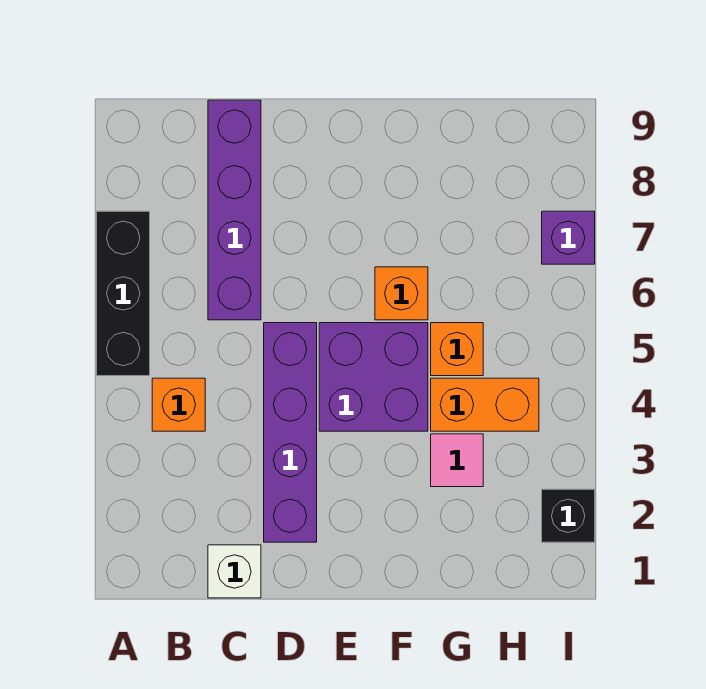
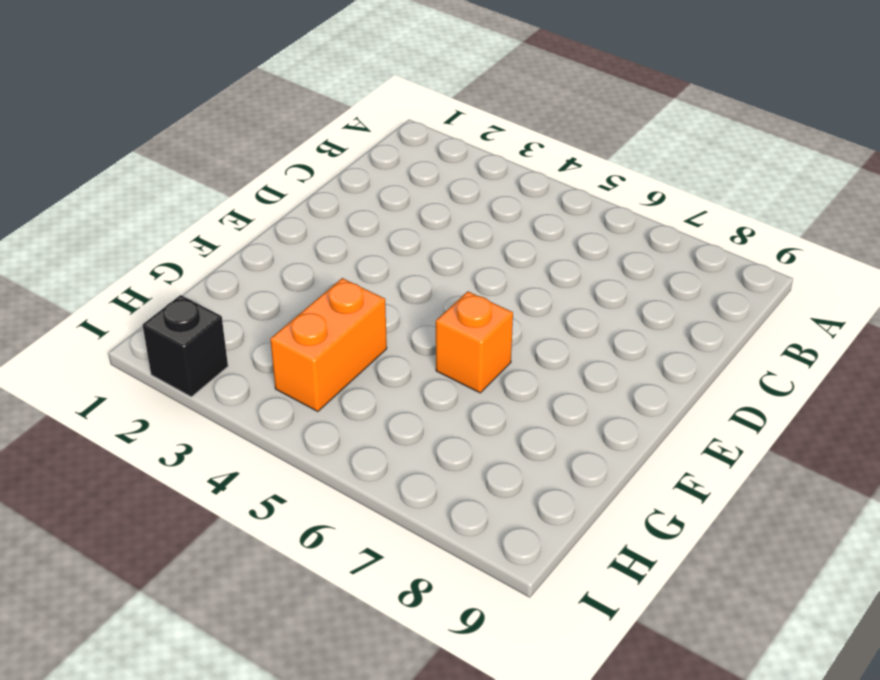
none -> black 1x3 brick [97,211,150,376]
none -> orange 1x1 brick [152,378,205,431]
none -> white 1x1 brick [208,545,261,598]

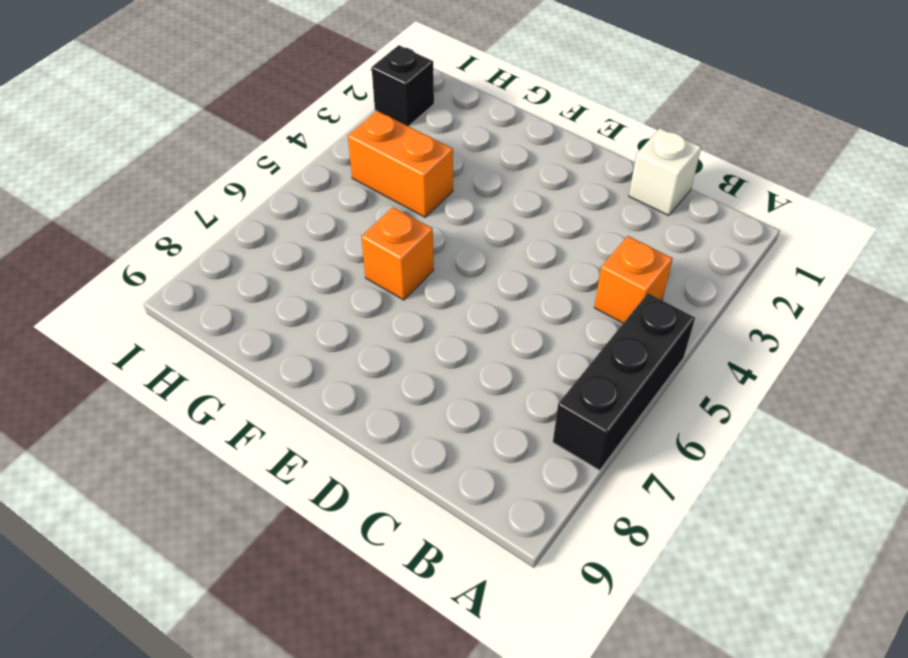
none -> purple 1x4 brick [208,100,261,320]
none -> purple 1x4 brick [264,323,317,542]
none -> purple 2x2 brick [319,323,428,431]

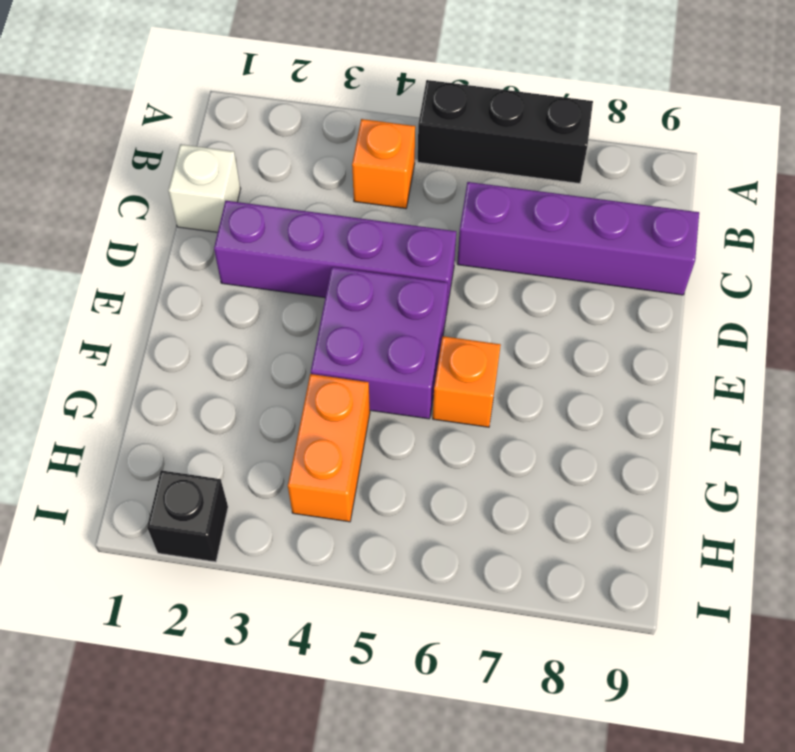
none -> pink 1x1 tile [431,434,483,487]
none -> orange 1x1 brick [431,323,483,376]
none -> purple 1x1 brick [542,211,595,264]

